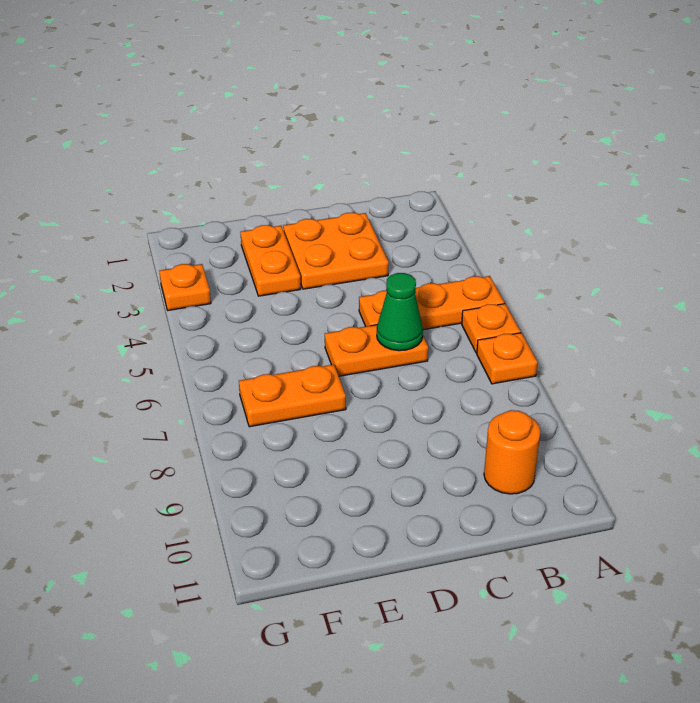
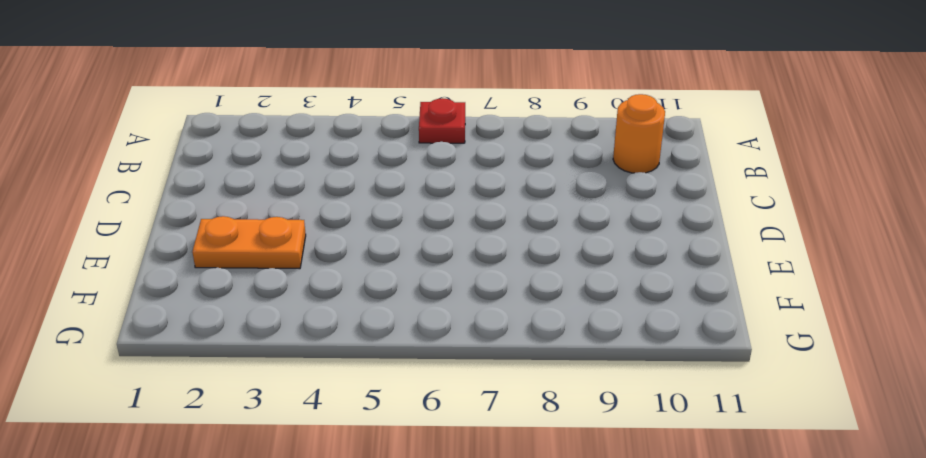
red 1x1 plate [419,98,465,143] -> orange 1x1 plate [462,304,521,353]
none -> orange 1x3 plate [359,276,504,330]
none -> orange 1x1 plate [477,333,538,384]

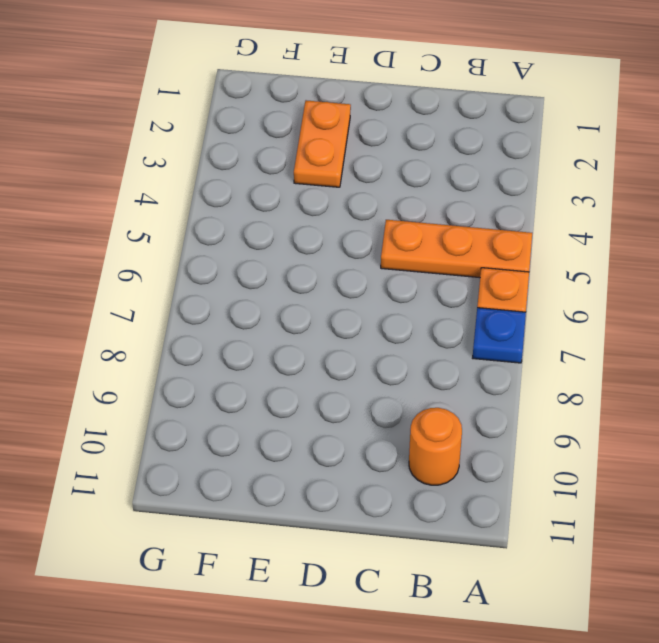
blue 1x1 plate [473,308,526,363] -> orange 1x1 plate [477,333,538,384]
none -> orange 2x2 plate [283,212,389,289]
none -> orange 1x2 plate [325,325,428,376]

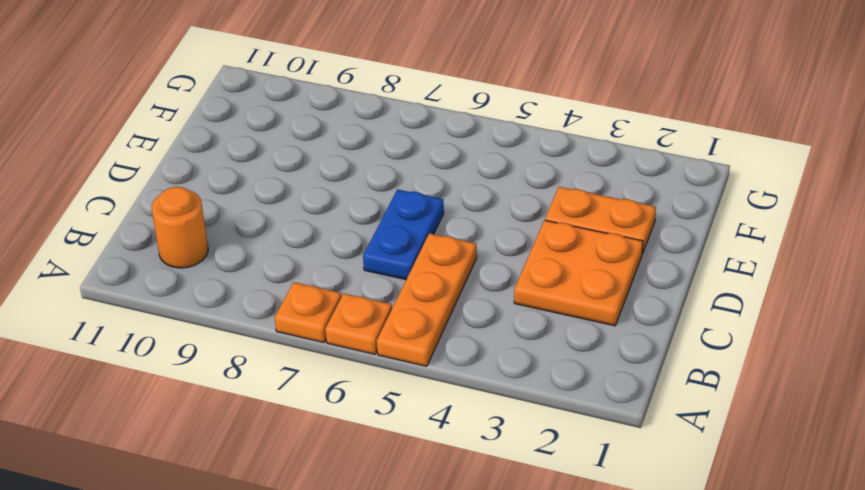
blue 1x2 plate [363,190,444,280] -> orange 1x2 plate [325,325,428,376]
none -> orange 1x2 plate [239,364,346,427]
none -> orange 1x1 plate [160,264,211,310]

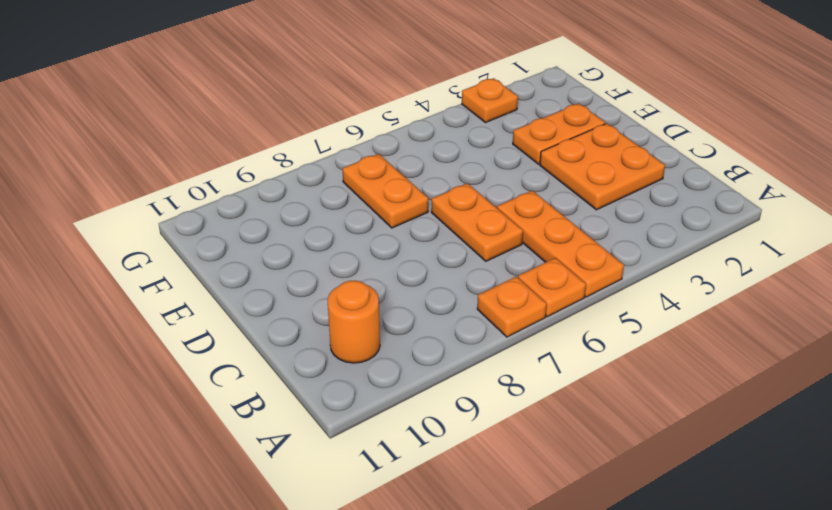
none -> green 1x1 cone [377,273,423,351]

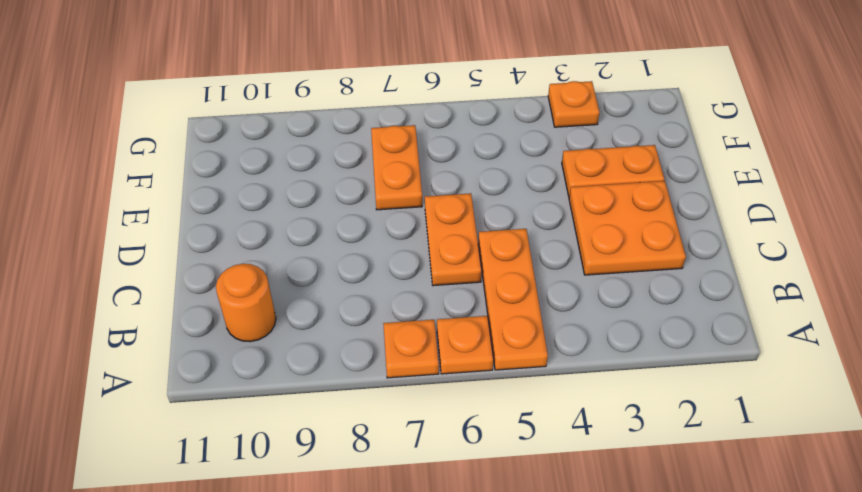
none -> green 1x1 cone [377,273,423,351]

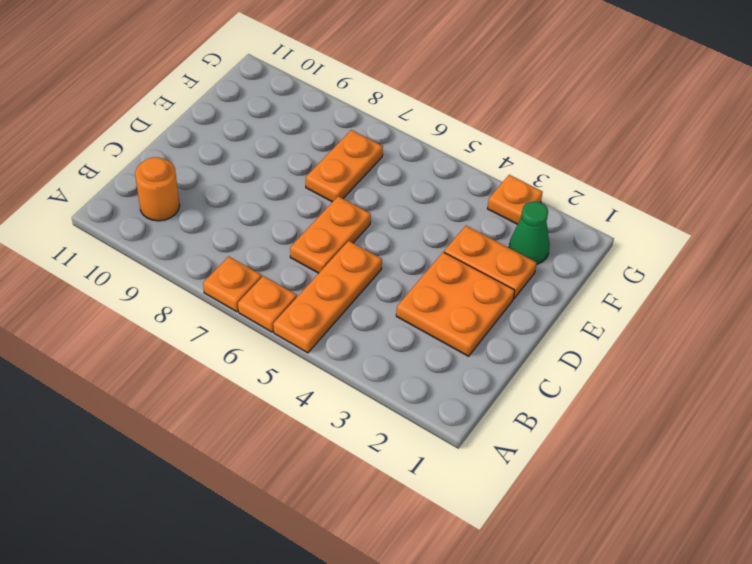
green 1x1 cone [509,201,550,264] -> green 1x1 cone moved to [377,273,423,351]

